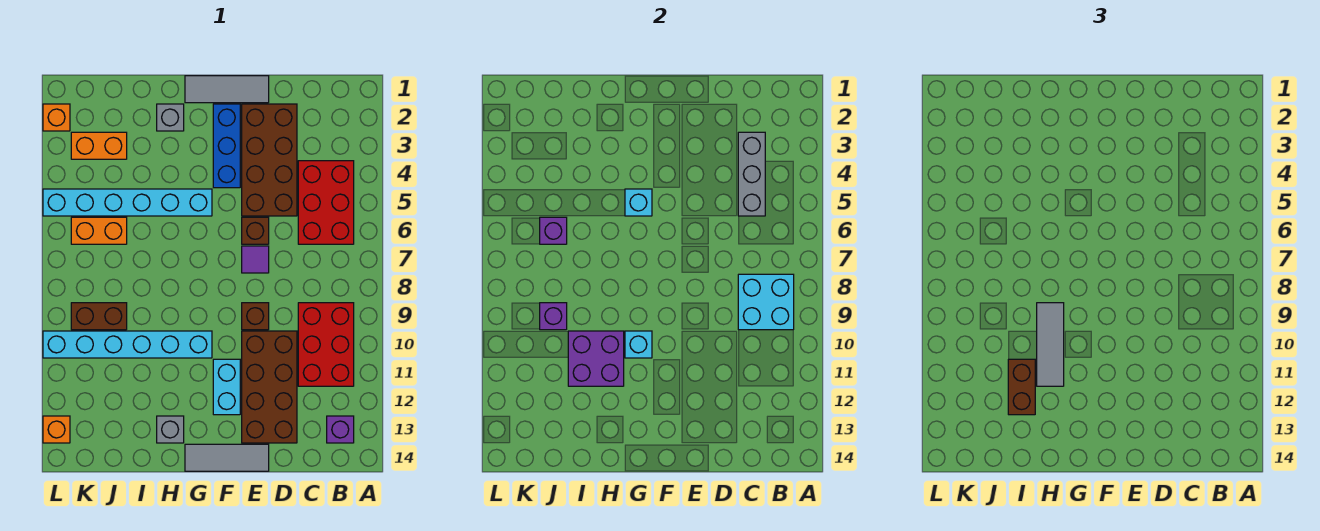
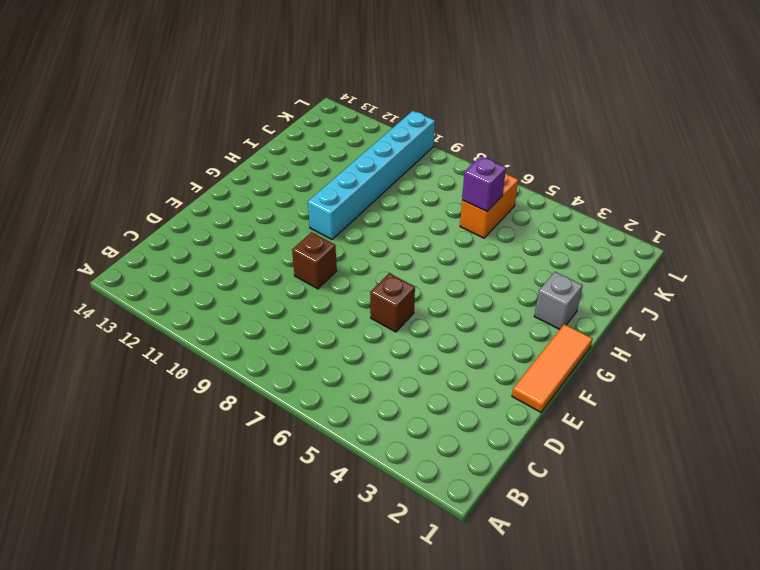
orange 1x3 tile [512,324,593,412] -> grey 1x3 tile [185,76,269,103]
none -> red 2x3 brick [298,161,354,244]
none -> red 2x3 brick [298,303,354,386]
none -> purple 1x1 brick [327,416,354,443]
none -> brown 2x4 brick [242,104,297,216]

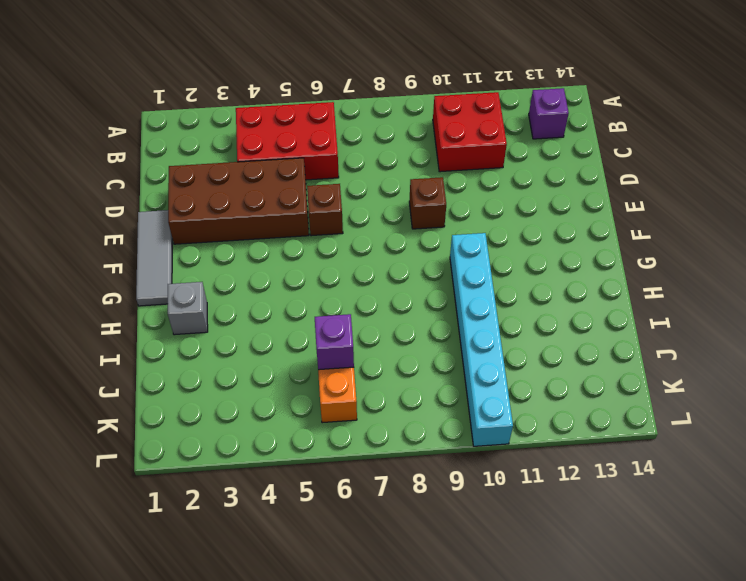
red 2x2 brick [433,92,507,172] -> red 2x3 brick [298,303,354,386]
none -> brown 2x4 brick [242,331,297,443]
none -> purple 1x1 tile [242,246,269,273]
none -> grey 1x3 tile [185,444,269,471]
none -> blue 1x3 brick [213,104,240,188]

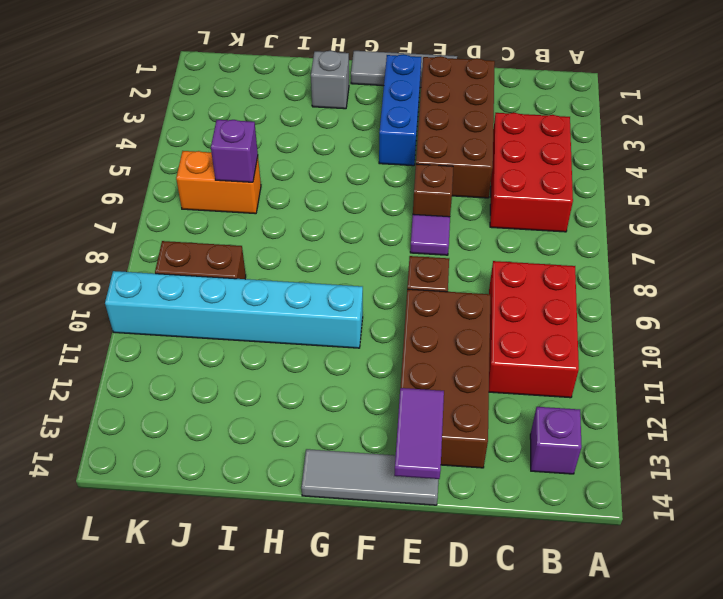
purple 1x2 tile [394,388,444,479] -> none
none -> cyan 1x2 brick [213,359,240,415]
none -> cyan 1x6 brick [43,189,212,216]
none -> grey 1x1 brick [157,416,184,443]
none -> orange 1x2 brick [71,132,127,159]

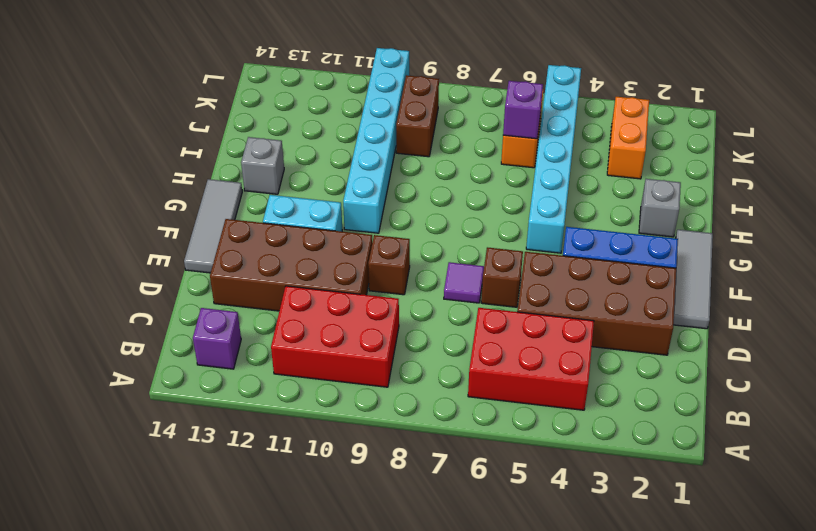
none -> orange 1x1 brick [43,104,70,131]
none -> orange 1x1 brick [43,416,70,443]
none -> cyan 2x2 brick [738,274,794,330]
none -> grey 1x3 brick [738,132,765,216]

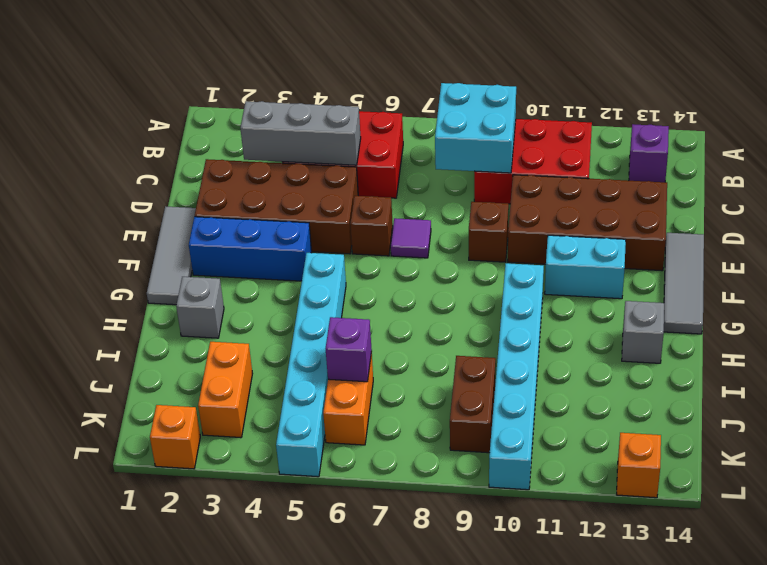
none -> cyan 1x1 brick [625,189,652,216]
none -> cyan 1x1 brick [625,331,652,358]
none -> purple 2x2 brick [568,331,624,386]
none -> purple 1x1 brick [540,303,567,330]

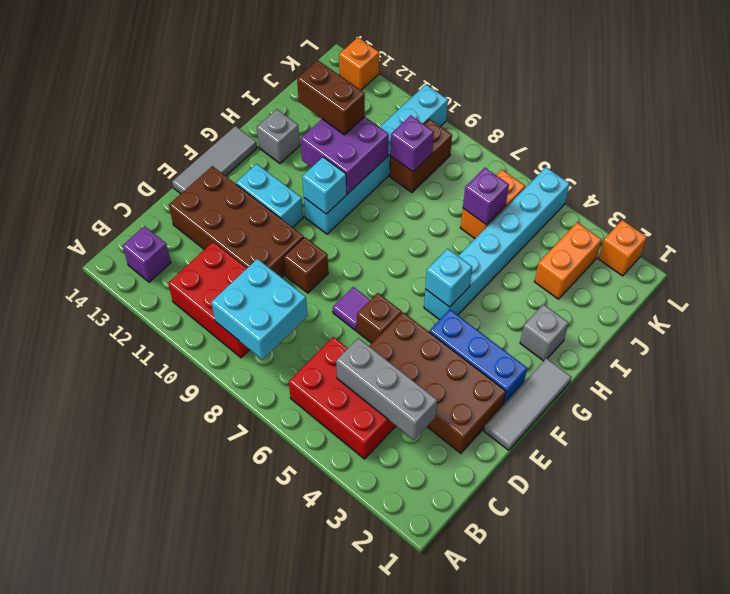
none -> grey 1x3 tile [1037,303,1064,386]

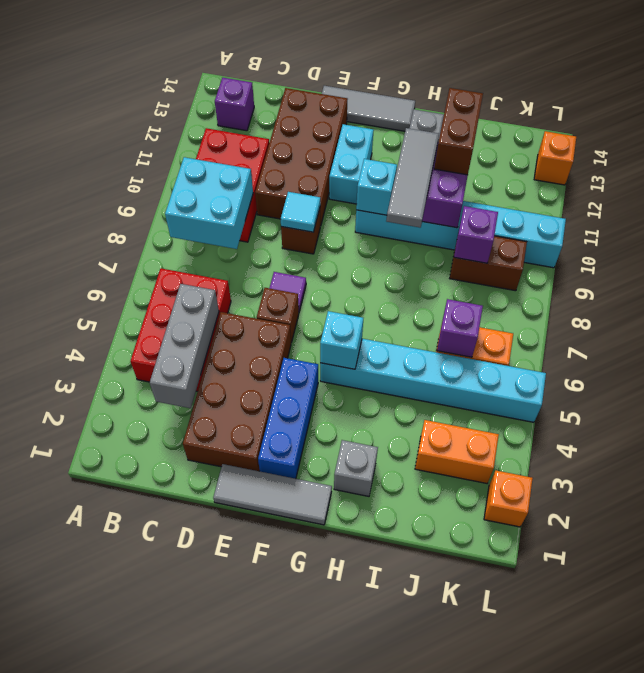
cyan 1x1 tile [281,192,320,232] -> none

